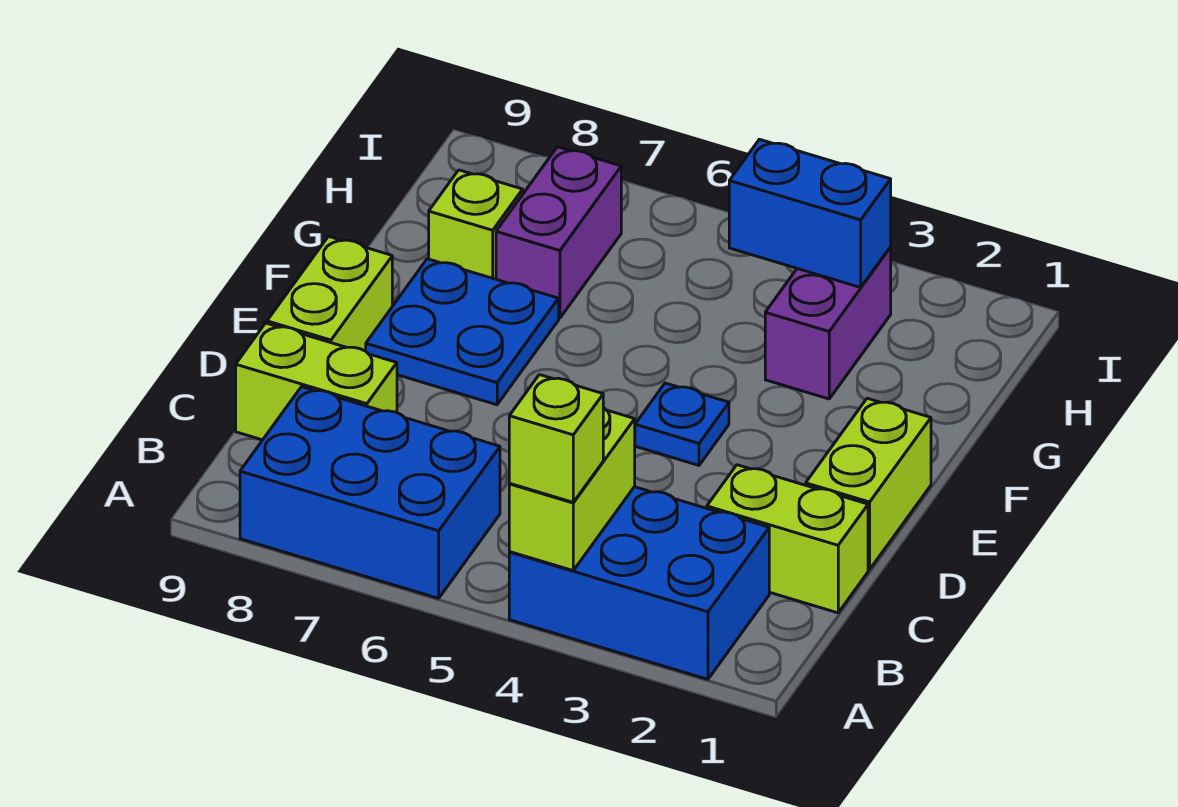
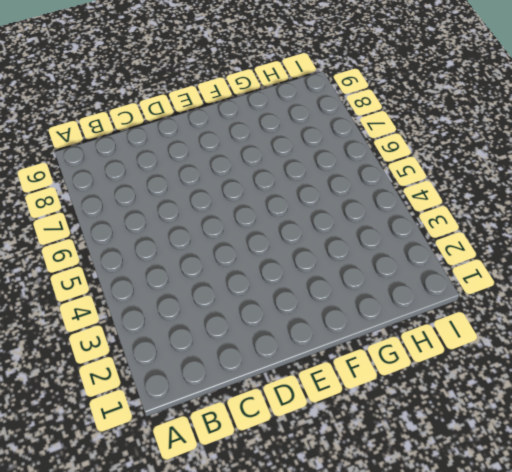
none -> blue 2x3 brick [509,487,769,679]
none -> blue 2x3 brick [240,387,500,598]
none -> lime 1x2 brick [707,465,868,613]

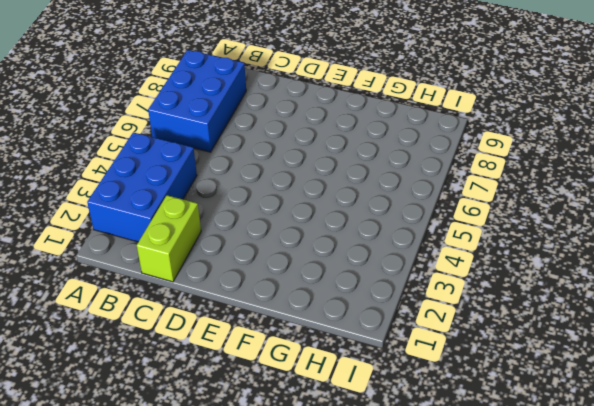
none -> lime 1x2 brick [236,323,397,440]
none -> lime 1x2 brick [806,398,931,570]
none -> lime 1x2 brick [267,236,392,351]

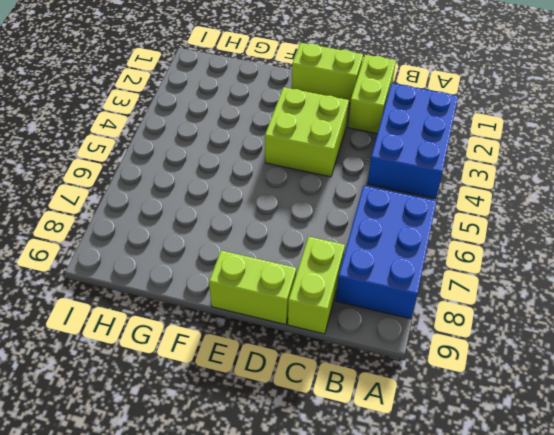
lime 2x2 brick [265,87,349,177] -> blue 1x1 plate [635,383,729,465]
none -> blue 2x2 plate [366,259,559,405]
none -> purple 1x2 brick [765,247,891,399]
none -> purple 1x2 brick [496,147,621,318]

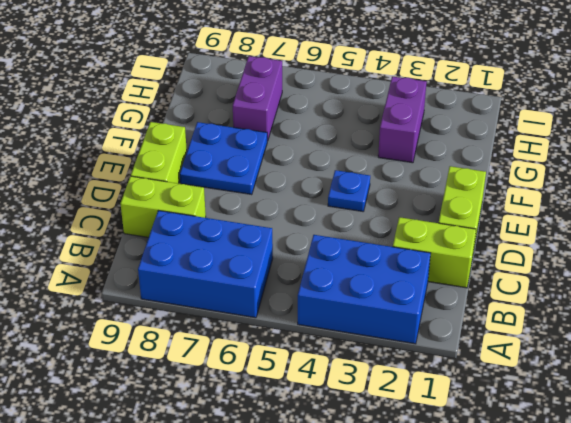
none -> lime 1x1 brick [429,170,523,279]
none -> lime 1x2 brick [509,407,635,571]
none -> blue 1x2 brick [729,139,891,287]

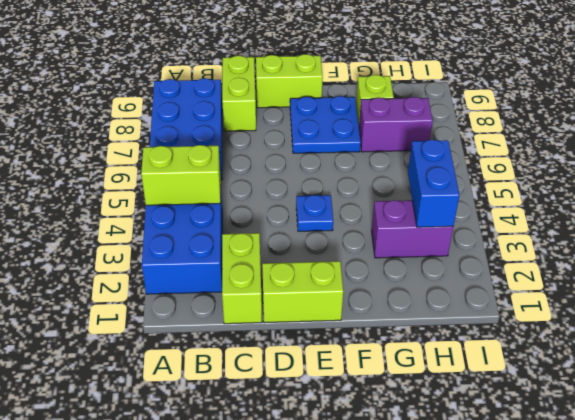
none -> lime 1x1 brick [509,375,603,502]

